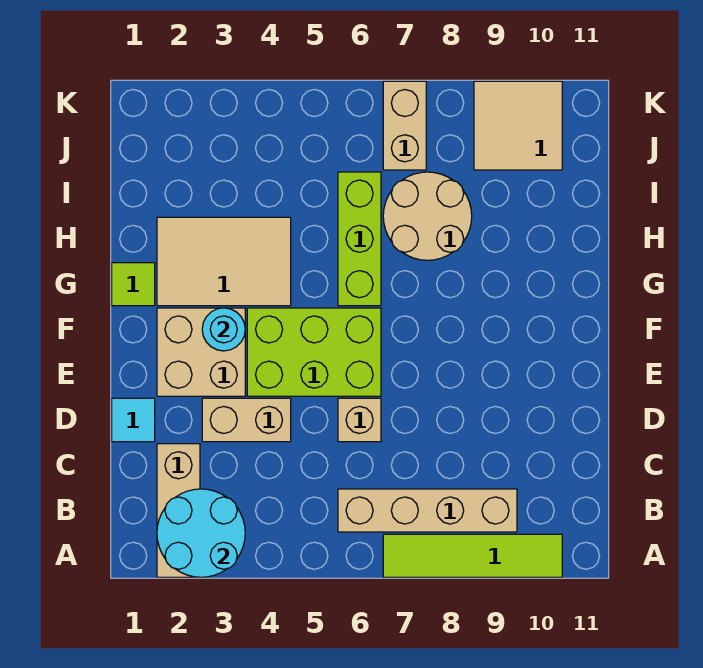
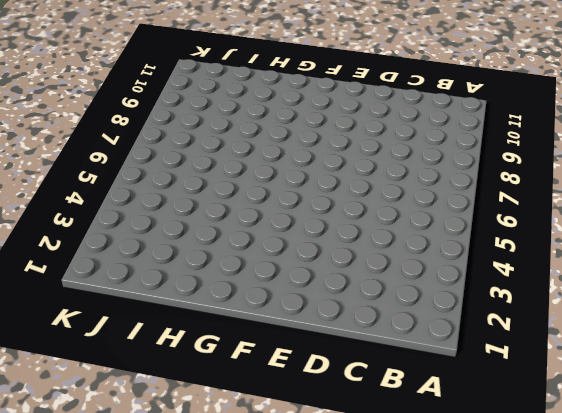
none -> tan 1x3 brick [157,444,200,577]
none -> lime 1x4 tile [383,534,562,577]
none -> tan 1x4 brick [338,489,517,532]

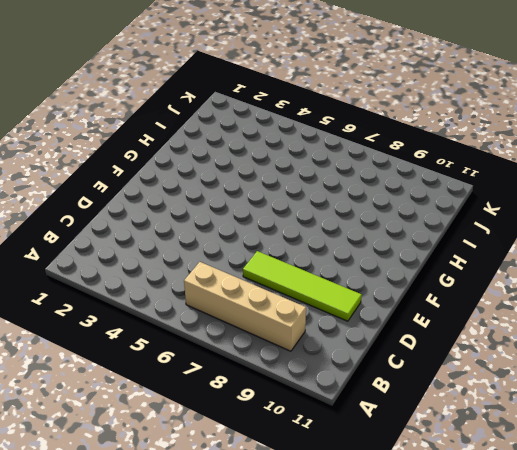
lime 1x4 tile [243,251,362,321] -> lime 1x4 tile moved to [383,534,562,577]
none -> tan 1x3 brick [157,444,200,577]
none -> cyan 1x1 tile [112,398,155,442]
none -> tan 1x2 brick [202,398,291,442]

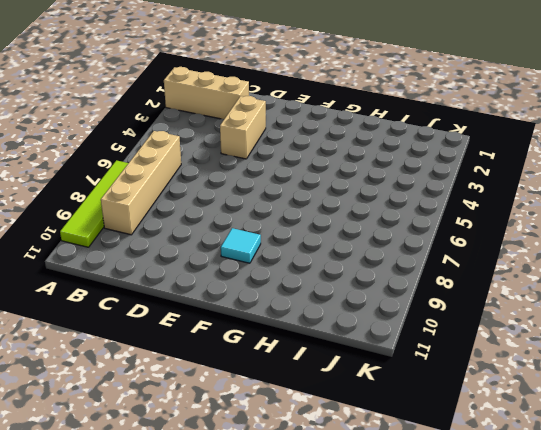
cyan 1x1 tile [221,228,261,263] -> cyan 1x1 tile moved to [112,398,155,442]
none -> tan 1x1 brick [338,398,381,442]
none -> tan 2x2 brick [157,308,245,396]
none -> lime 2x3 brick [247,308,381,396]

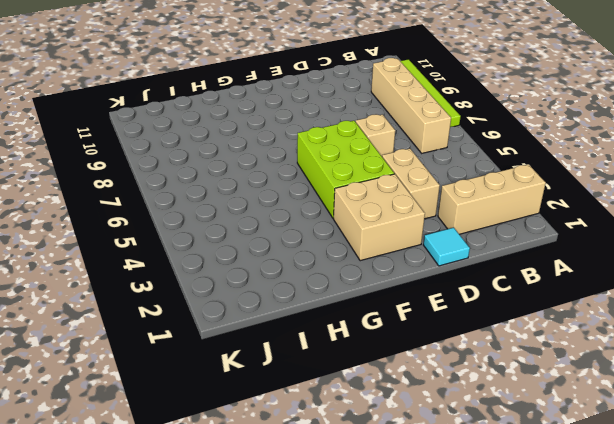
none -> lime 1x1 tile [112,263,155,306]
none -> tan 2x3 tile [157,217,291,306]
none -> lime 1x3 brick [338,172,381,306]

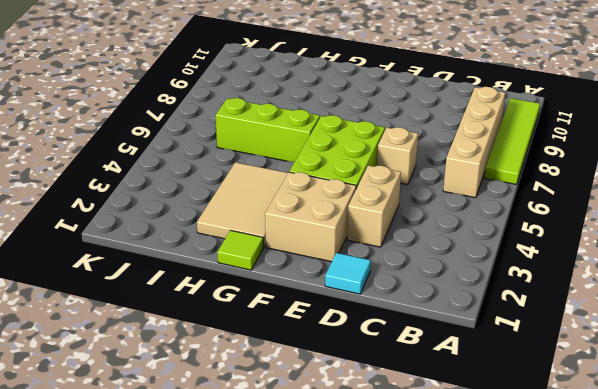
none -> tan 1x3 brick [157,444,200,577]
none -> tan 2x2 round brick [383,172,472,260]
none -> tan 1x2 brick [383,81,426,170]

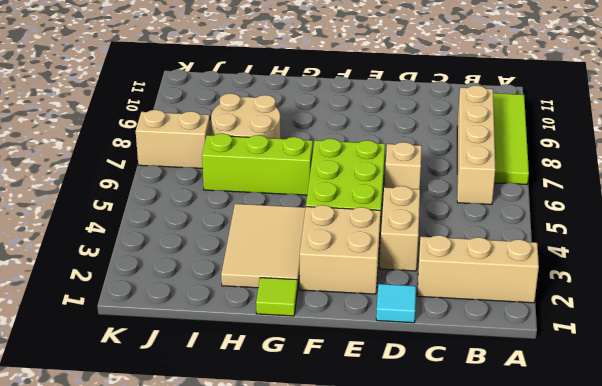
none -> tan 2x2 tile [474,81,562,170]
none -> cyan 2x2 round brick [157,489,245,577]
none -> cyan 1x1 round brick [202,308,245,351]

